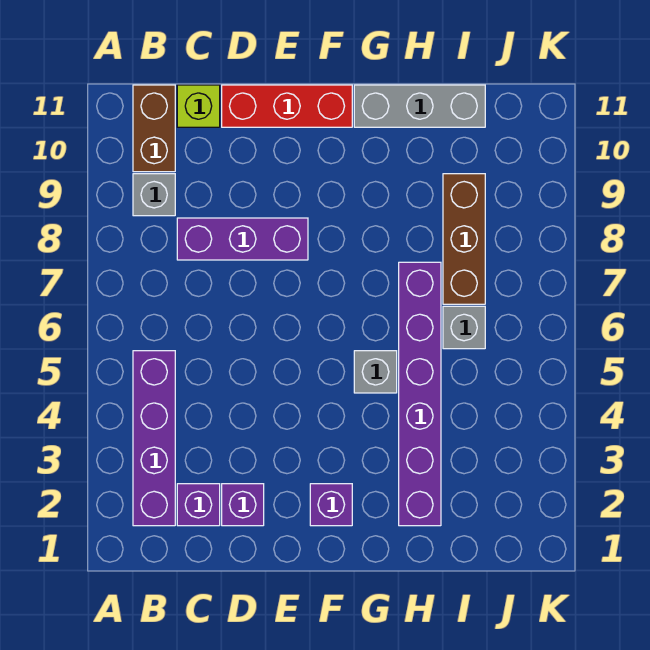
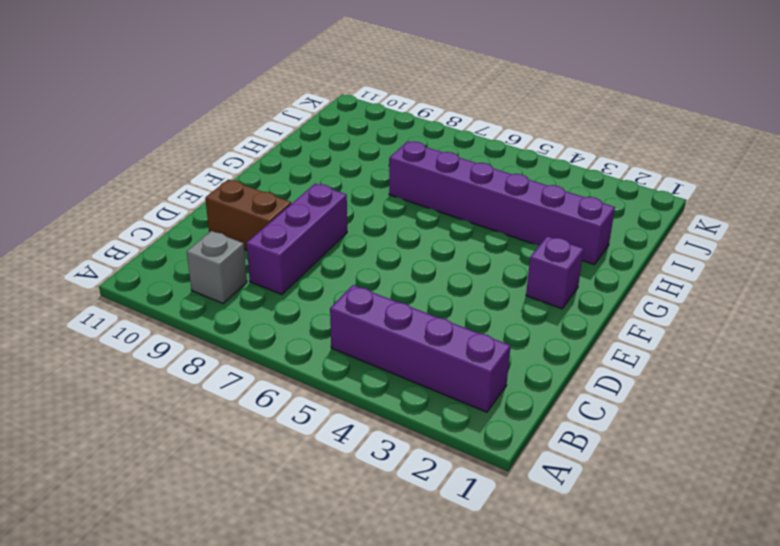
brown 1x2 brick [205,180,291,250] -> brown 1x2 brick moved to [133,85,175,172]
none -> purple 1x1 brick [177,484,220,526]
none -> lime 1x1 brick [177,85,220,127]
none -> purple 1x1 brick [222,484,264,526]

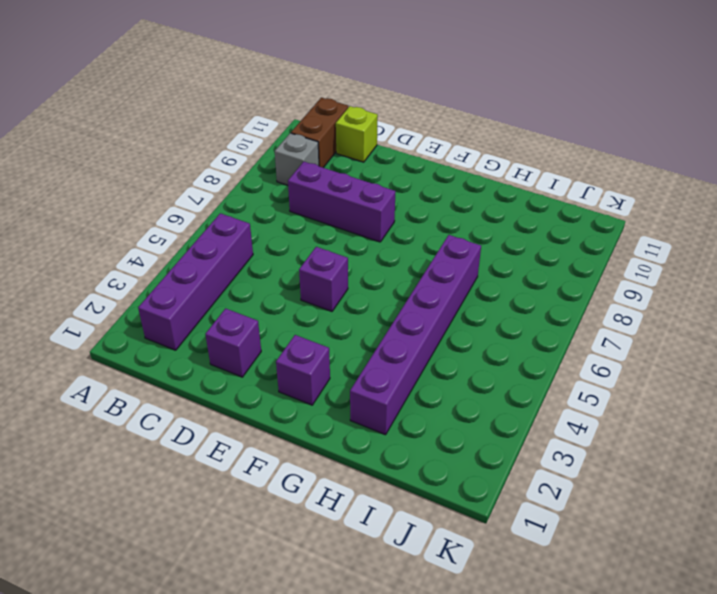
purple 1x1 brick [299,247,348,311] -> purple 1x1 brick moved to [177,484,220,526]
none -> red 1x3 brick [222,85,352,127]
none -> grey 1x1 brick [354,351,397,393]
none -> grey 1x3 brick [354,85,485,127]

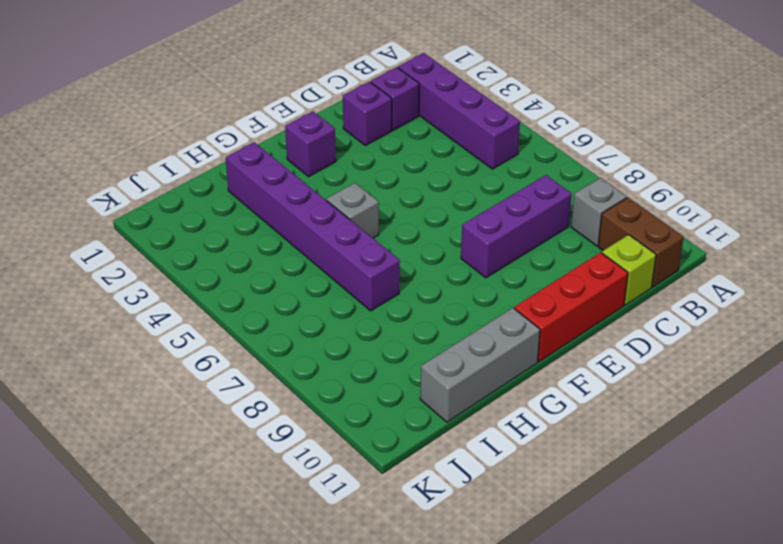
none -> grey 1x1 brick [443,306,485,349]
none -> brown 1x3 brick [443,174,485,304]

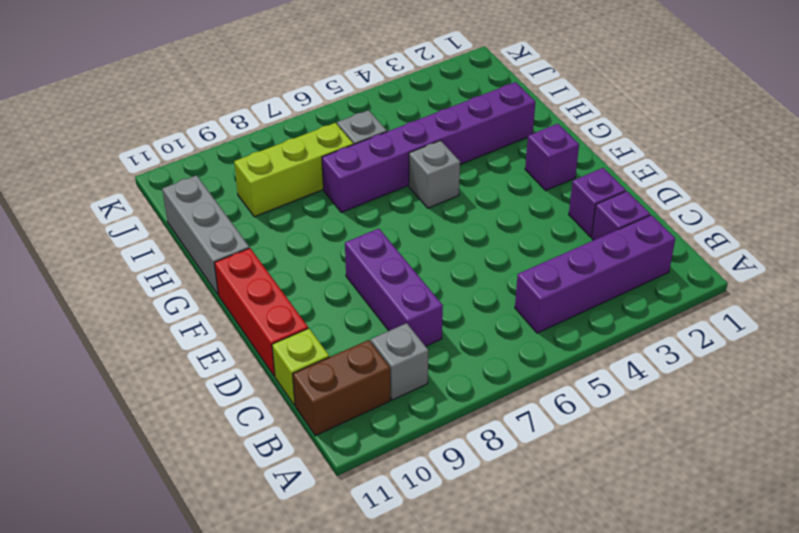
lime 1x3 brick [234,123,353,217] -> brown 1x3 brick [443,174,485,304]

